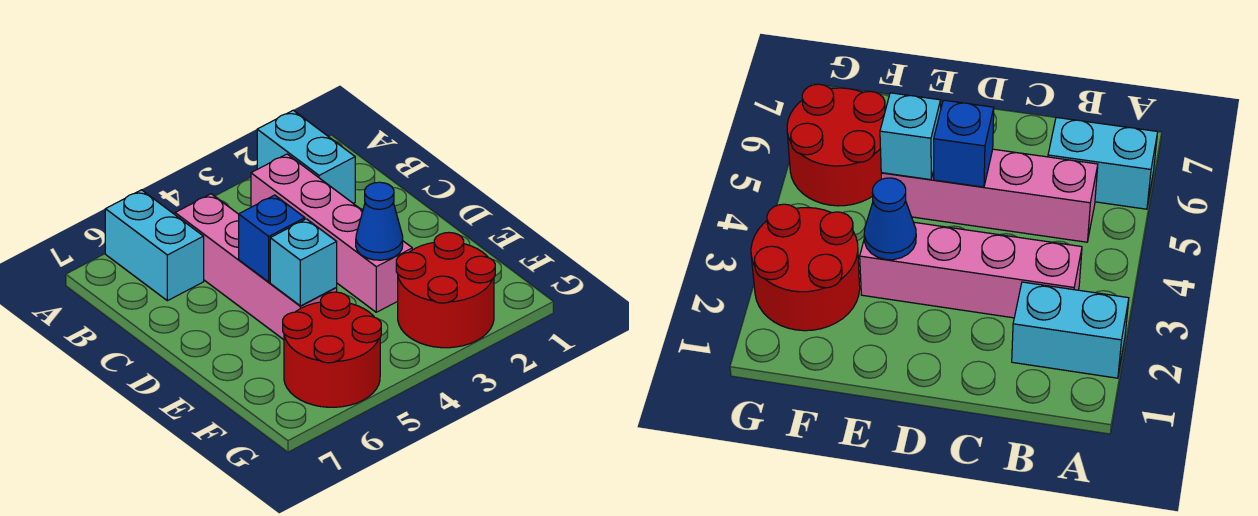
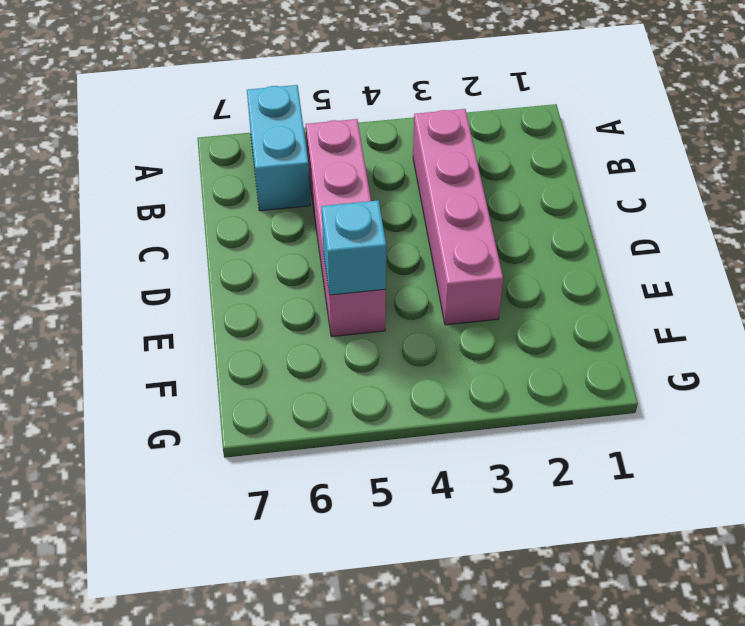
none -> cyan 1x2 brick [257,110,355,203]
none -> red 2x2 round brick [396,233,495,348]

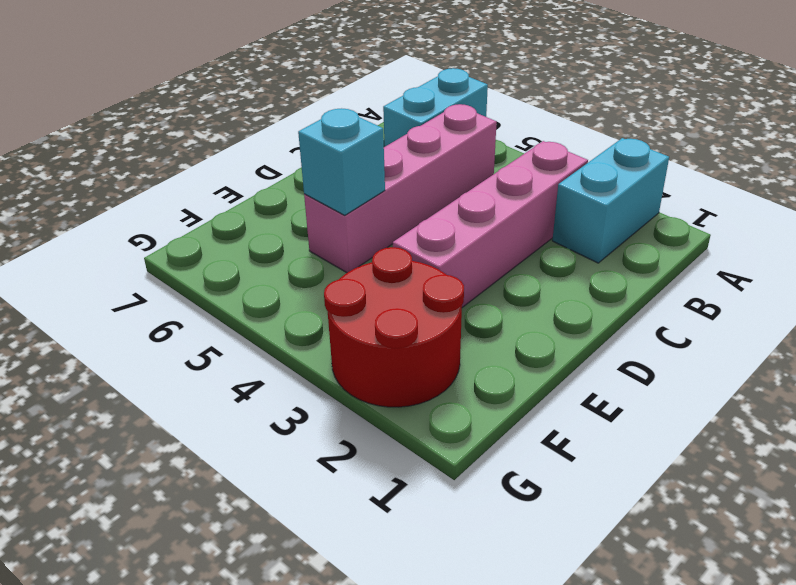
none -> red 2x2 round brick [283,292,381,407]
none -> blue 1x1 brick [239,195,305,282]

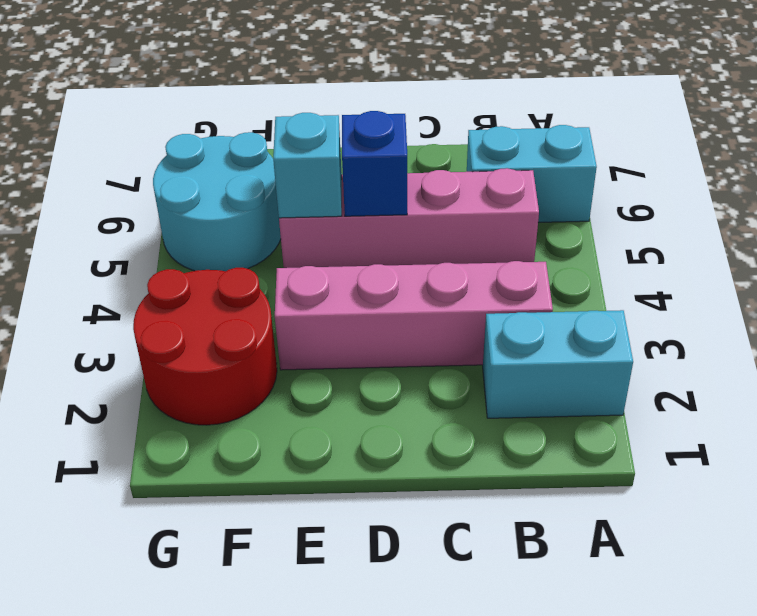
cyan 2x2 round brick [153,132,281,271] -> red 2x2 round brick [283,292,381,407]
none -> blue 1x1 cone [356,182,403,260]

